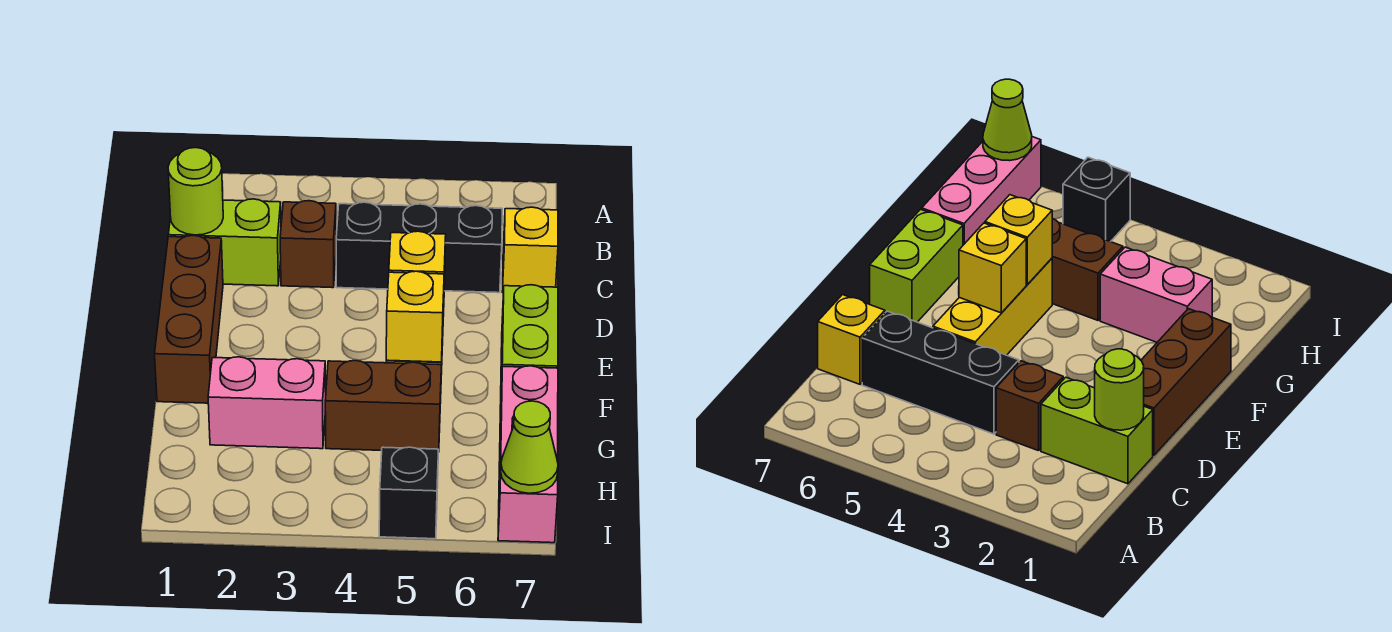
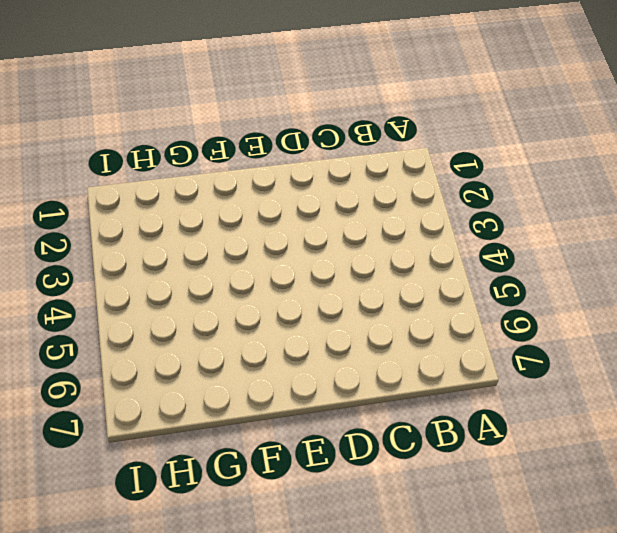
none -> lime 1x2 brick [168,199,281,286]
none -> brown 1x1 brick [280,201,336,288]
none -> black 1x3 brick [336,202,502,293]

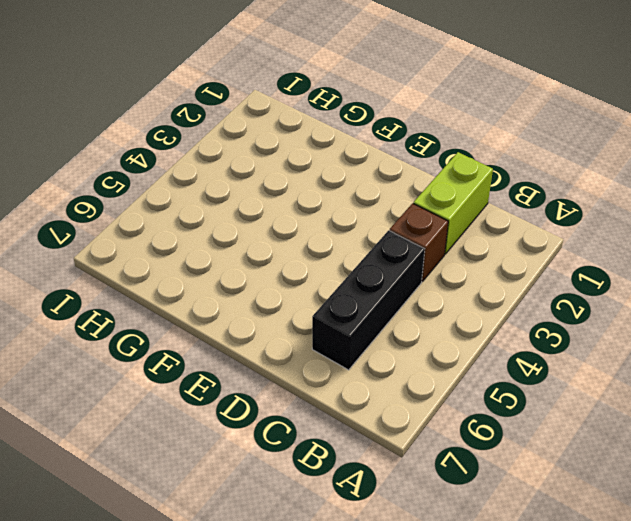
none -> yellow 1x1 brick [502,207,558,293]
none -> brown 1x3 brick [155,236,223,403]
none -> yellow 1x3 brick [933,258,1052,355]

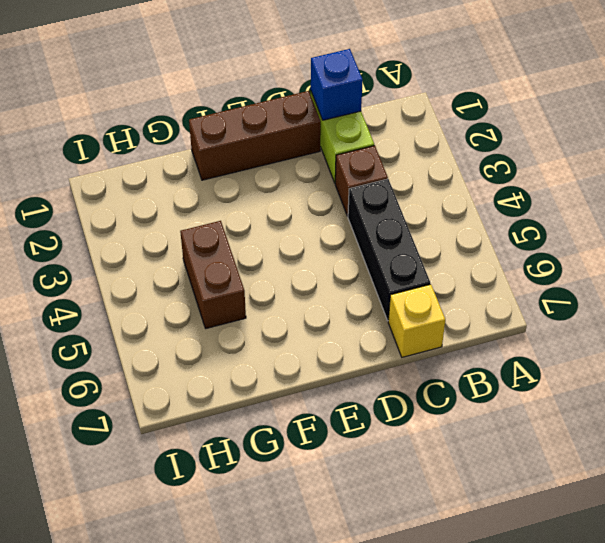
blue 1x1 brick [311,49,363,120] -> lime 1x1 round brick [168,148,223,235]
none -> yellow 1x3 brick [933,258,1052,355]
none -> lime 1x2 brick [500,285,558,409]
none -> pink 1x2 brick [208,357,326,449]

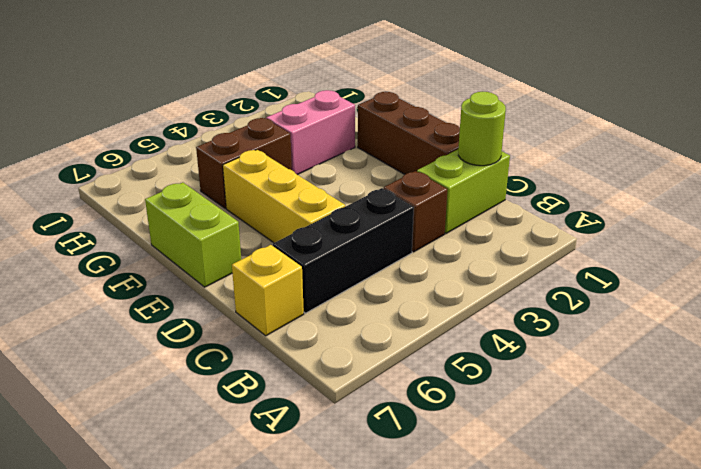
none -> pink 1x3 brick [498,366,558,543]
none -> black 1x1 brick [379,447,438,539]
none -> yellow 1x1 brick [389,231,446,305]

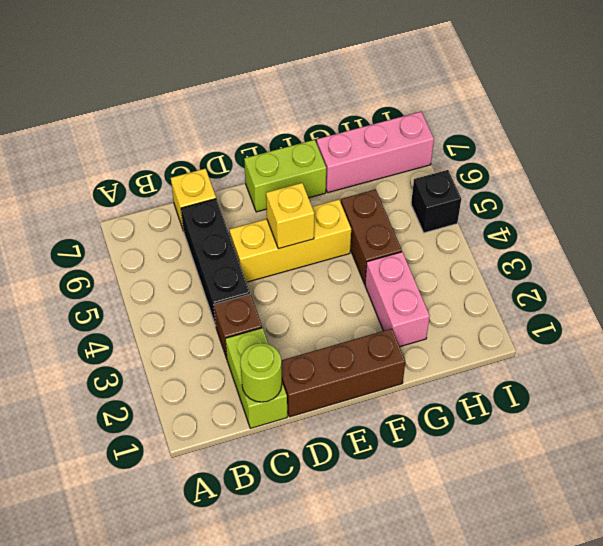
none -> yellow 1x1 brick [386,271,444,362]
none -> lime 1x1 cone [501,401,558,493]

